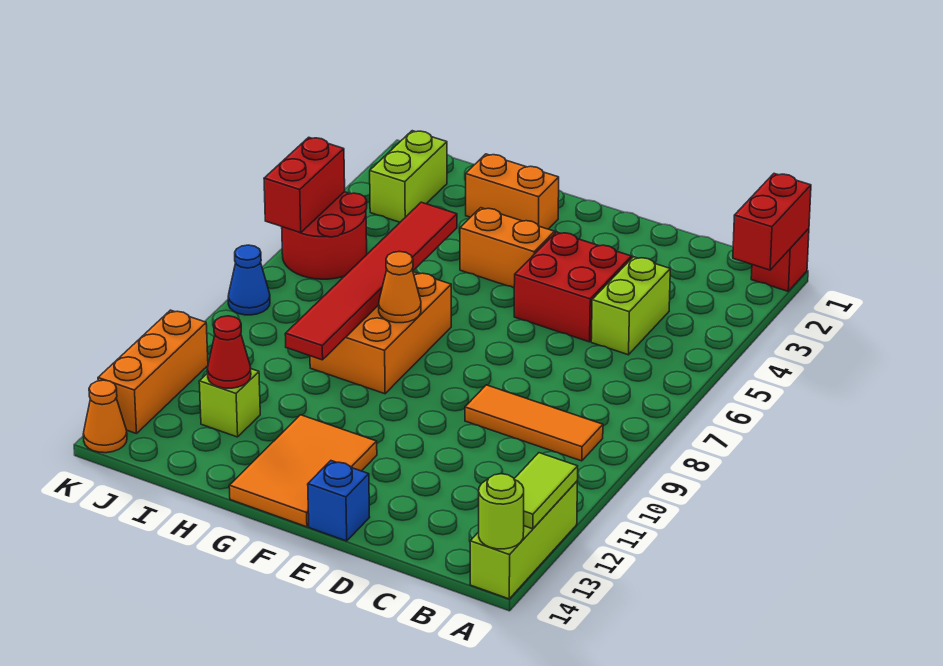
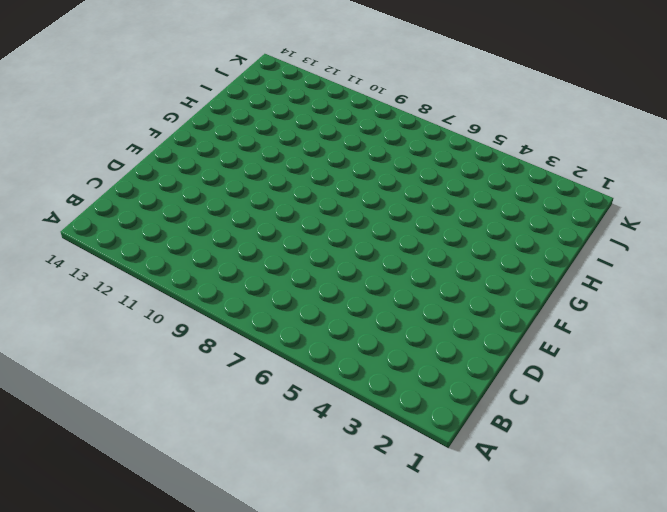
none -> red 1x1 brick [751,229,809,291]
none -> lime 1x3 brick [470,481,577,599]
none -> orange 1x3 tile [465,385,603,461]

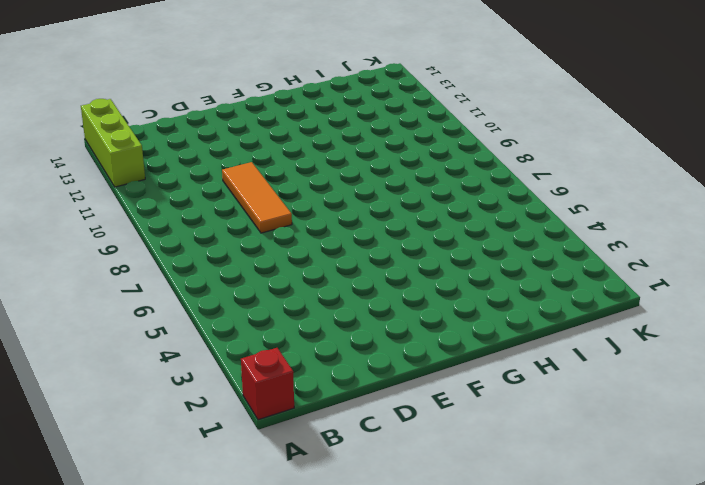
orange 1x3 tile [222,162,292,233] -> orange 1x3 tile turned to [465,385,603,461]
none -> lime 1x2 brick [591,257,670,355]
none -> red 2x2 brick [514,232,632,342]
none -> blue 1x1 brick [308,461,370,541]

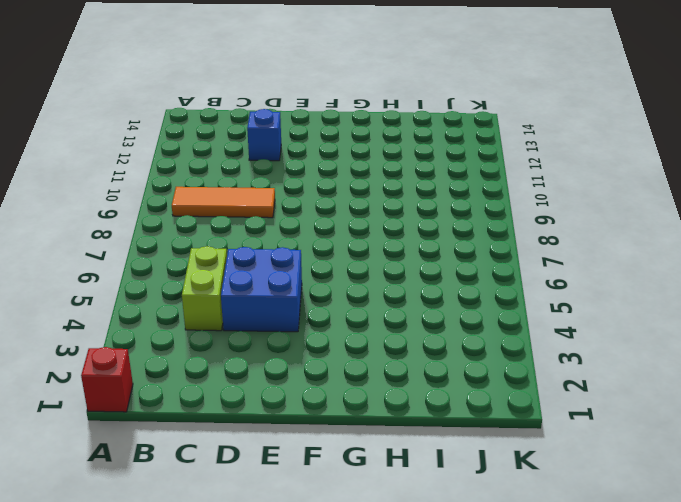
blue 2x2 brick [221,247,302,332] -> red 2x2 brick [514,232,632,342]
blue 1x1 brick [247,109,281,161] -> blue 1x1 brick moved to [308,461,370,541]
none -> lime 1x3 brick [470,481,577,599]
none -> orange 1x2 brick [460,208,555,288]
none -> orange 2x3 tile [229,415,377,527]

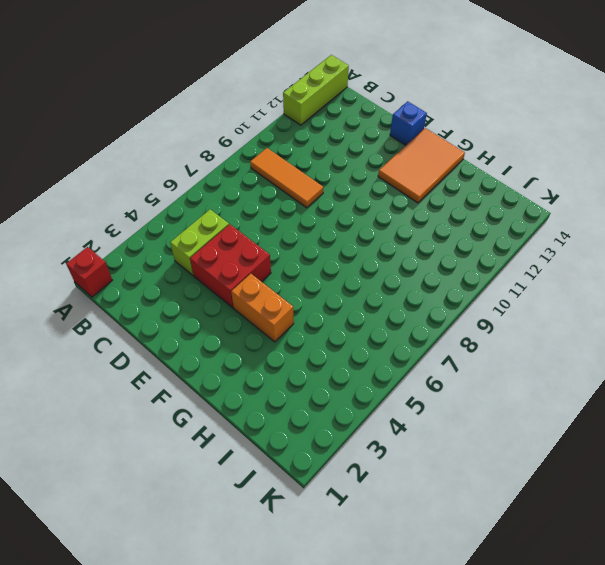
none -> orange 1x2 brick [466,154,559,229]
none -> orange 2x3 brick [310,272,451,394]
none -> lime 1x1 brick [199,369,260,437]

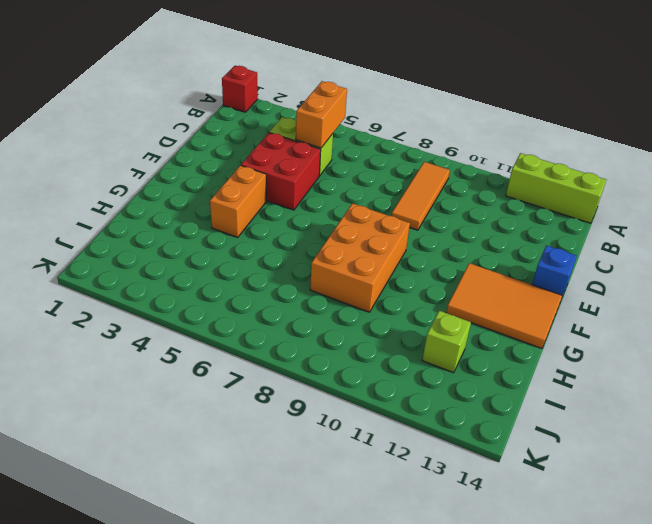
orange 1x2 brick [296,81,347,148] -> orange 1x2 brick moved to [466,154,559,229]
orange 2x3 brick [310,203,410,312] -> orange 2x3 brick turned to [310,272,451,394]
none -> lime 1x2 brick [370,131,447,222]
none -> red 2x2 round brick [282,192,367,279]
none -> blue 1x1 cone [228,245,270,315]

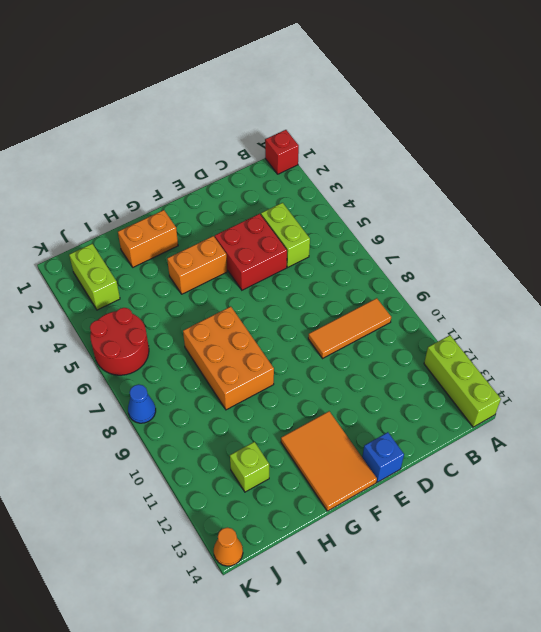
none -> orange 1x3 brick [98,310,208,434]
none -> red 1x2 brick [733,174,811,270]
none -> lime 1x2 tile [514,453,578,529]

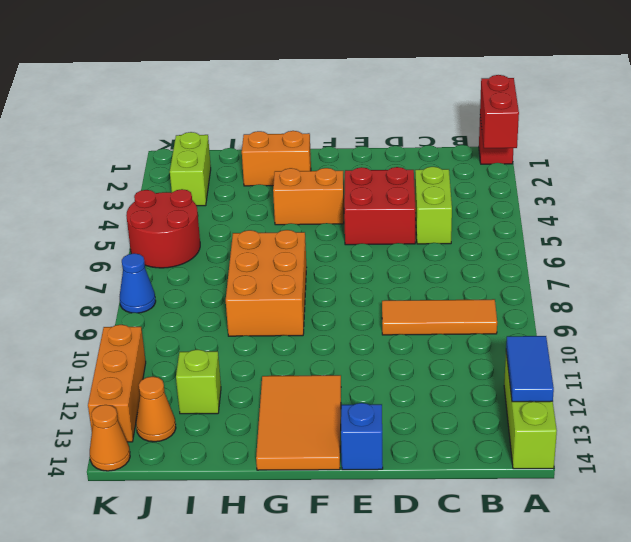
blue 1x2 tile [506,336,554,402] -> lime 1x2 tile [514,453,578,529]
orange 1x1 cone [136,376,176,442] -> orange 1x1 cone moved to [379,252,421,323]
none -> lime 1x1 round brick [479,474,524,549]
none -> red 1x6 tile [285,202,457,360]
none -> red 1x1 cone [207,316,251,388]

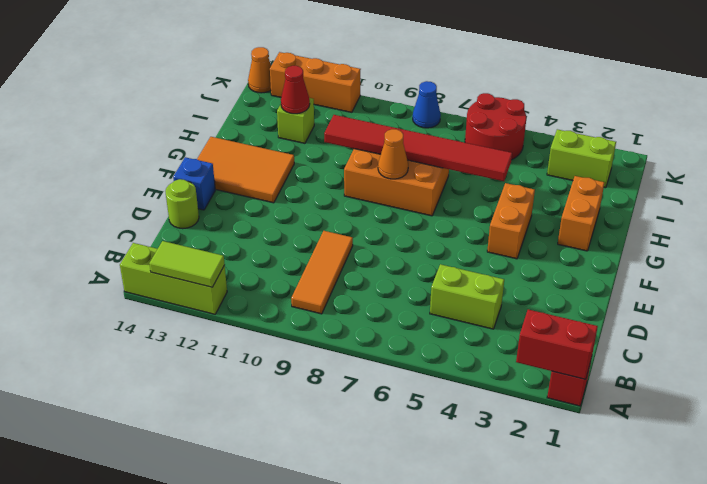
lime 1x1 round brick [165,179,199,229] -> lime 1x1 round brick moved to [479,474,524,549]
none -> red 2x2 brick [514,232,632,342]
none -> red 1x2 brick [264,137,345,233]

